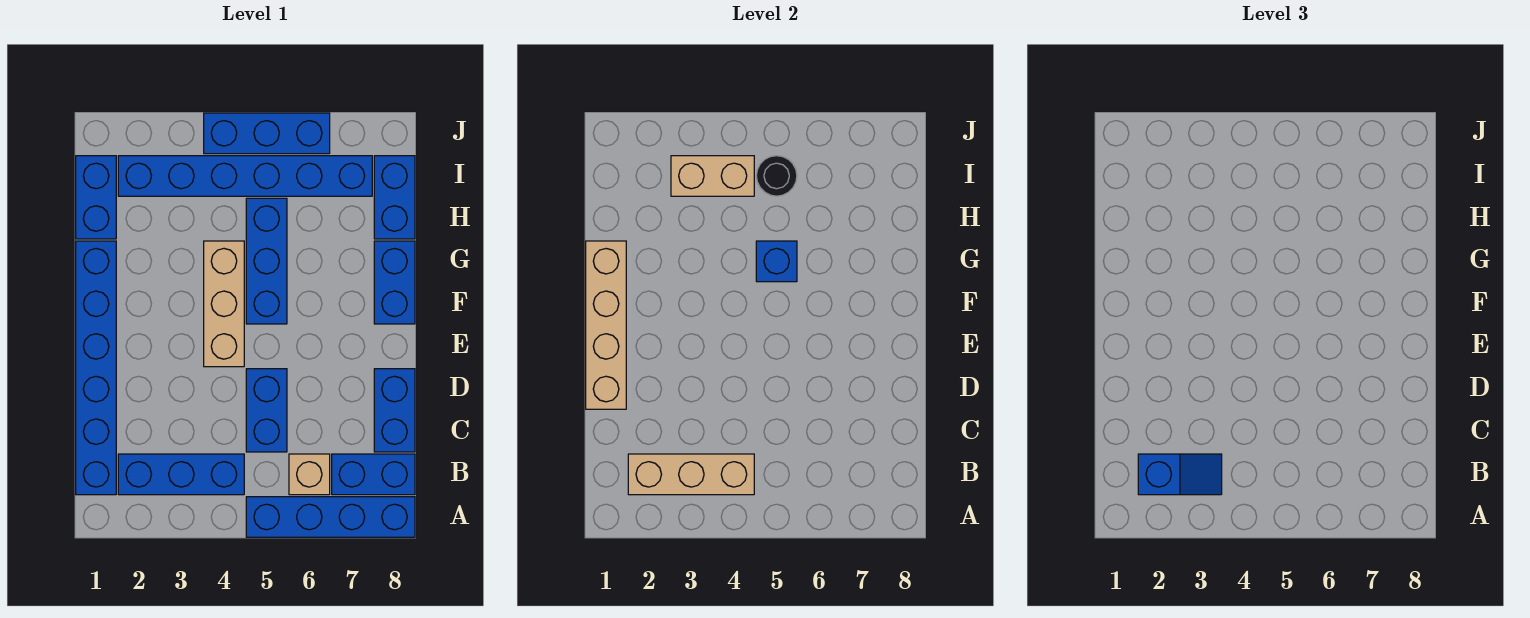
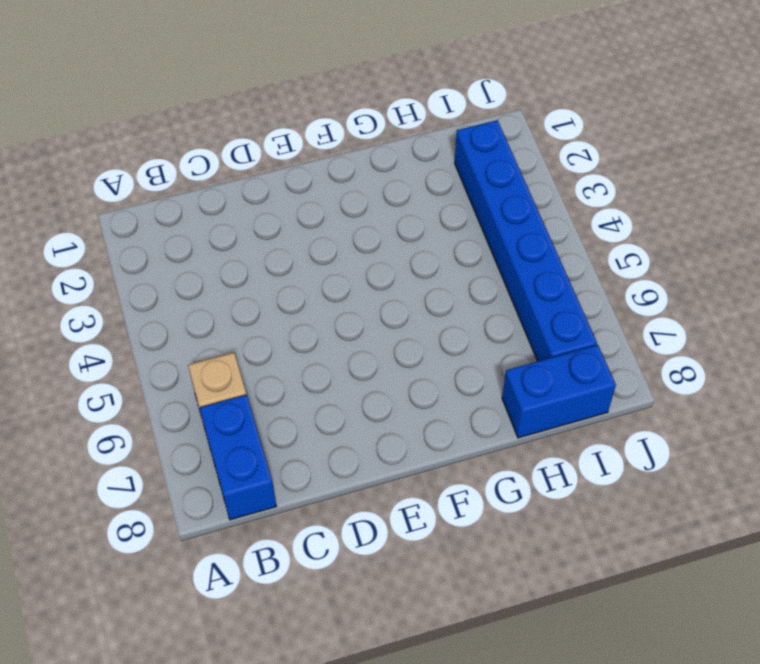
none -> blue 1x4 brick [246,497,415,537]
none -> blue 1x6 brick [76,241,116,495]
none -> blue 1x3 brick [118,454,244,495]

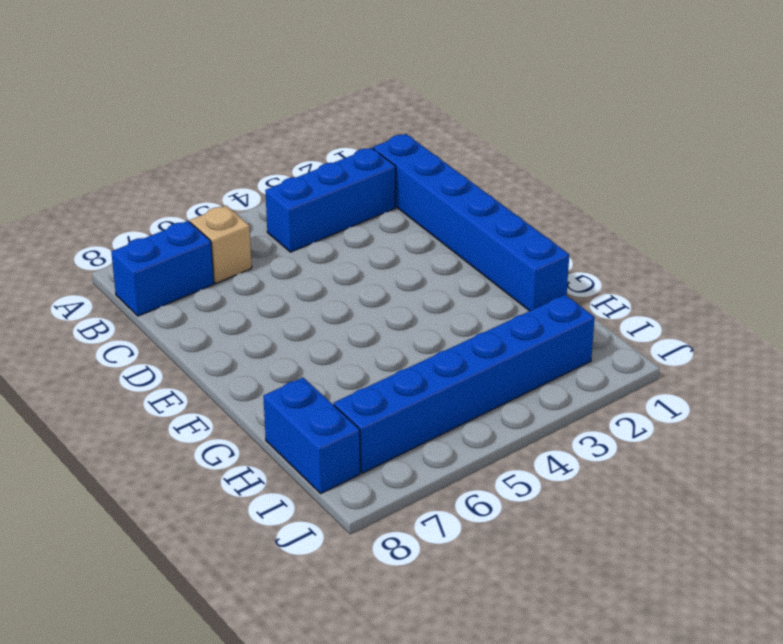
none -> blue 1x4 brick [246,497,415,537]
none -> blue 1x2 brick [246,369,287,452]
none -> blue 1x2 brick [374,369,415,452]

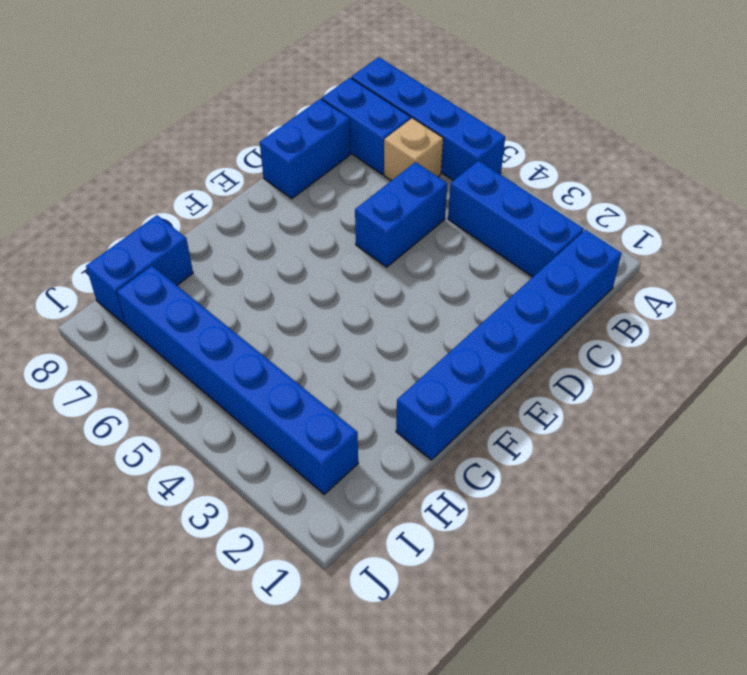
none -> tan 1x3 brick [204,241,244,367]
none -> blue 1x3 brick [246,198,287,324]
none -> blue 1x2 brick [374,241,415,324]

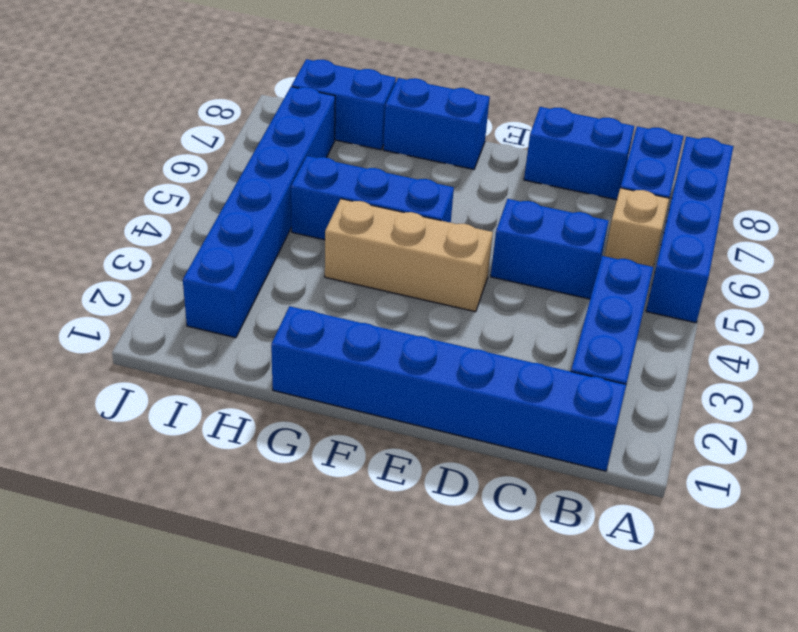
none -> blue 1x2 brick [76,156,116,239]
none -> blue 1x3 brick [204,113,330,154]
none -> tan 1x3 brick [628,454,754,495]

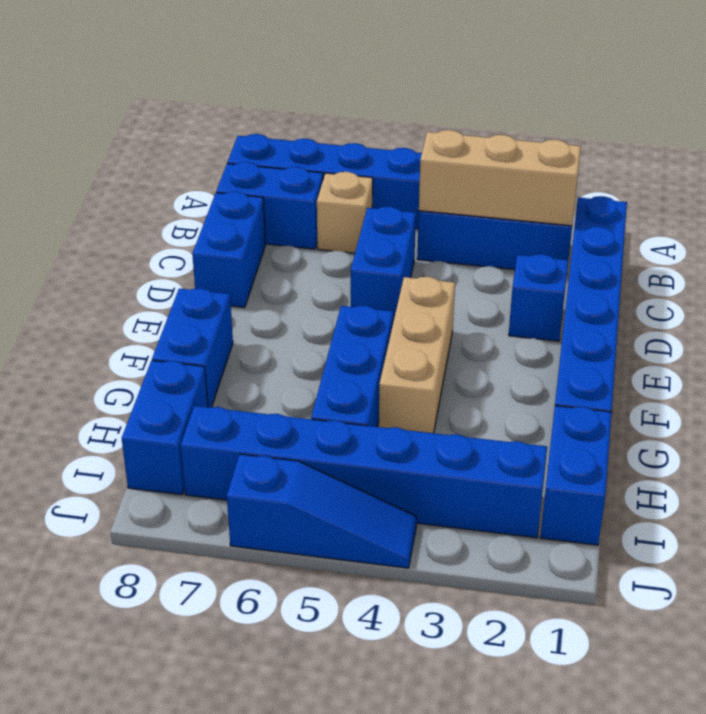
blue 1x1 brick [509,254,568,341] -> blue 1x1 brick moved to [756,241,797,282]
blue 1x3 slope [227,454,417,568] -> blue 1x3 brick [204,113,330,154]
none -> tan 1x4 brick [586,241,626,409]
none -> tan 1x2 brick [671,156,754,196]
none -> black 1x1 round brick [756,156,797,196]

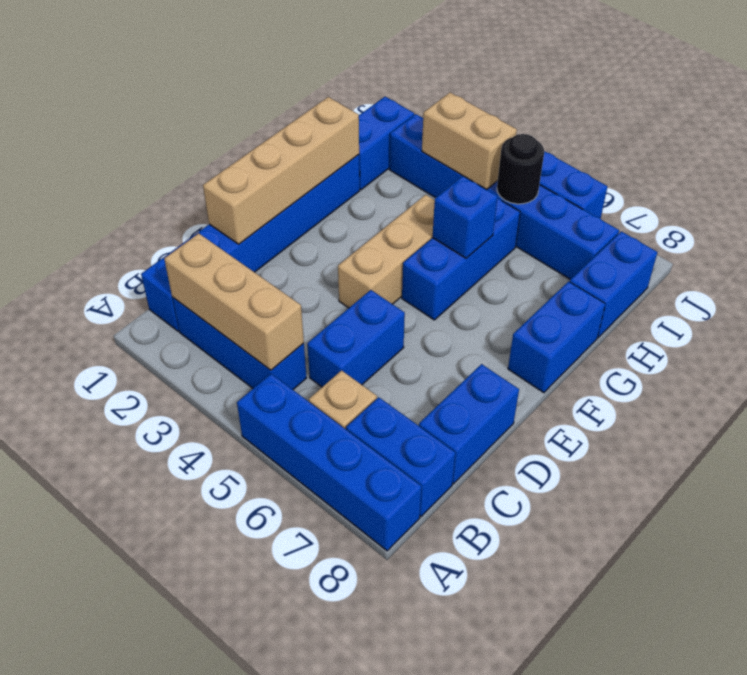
none -> blue 1x2 slope [1138,454,1222,495]

